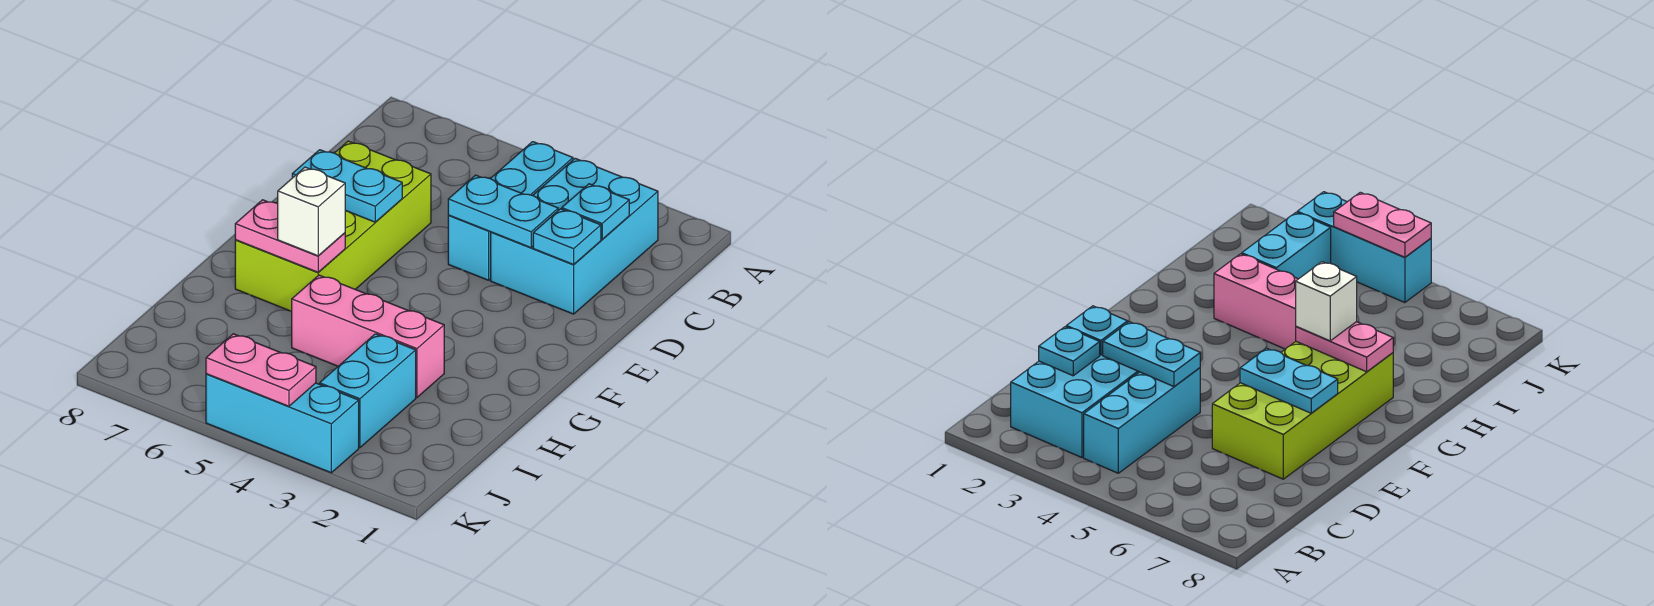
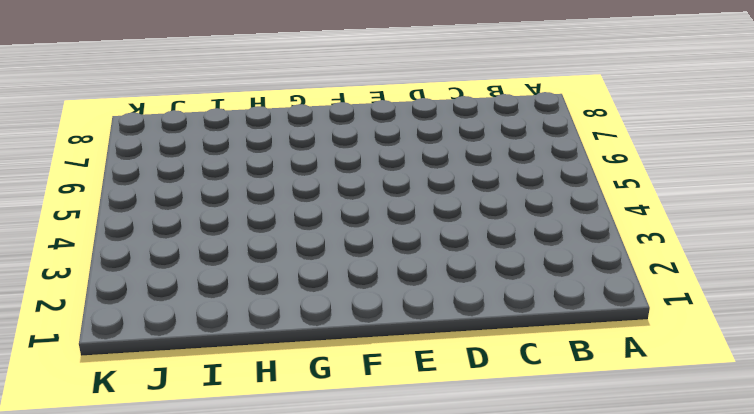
none -> cyan 2x3 brick [491,158,658,314]
none -> cyan 1x3 brick [448,142,573,280]
none -> lime 2x4 brick [235,141,431,311]

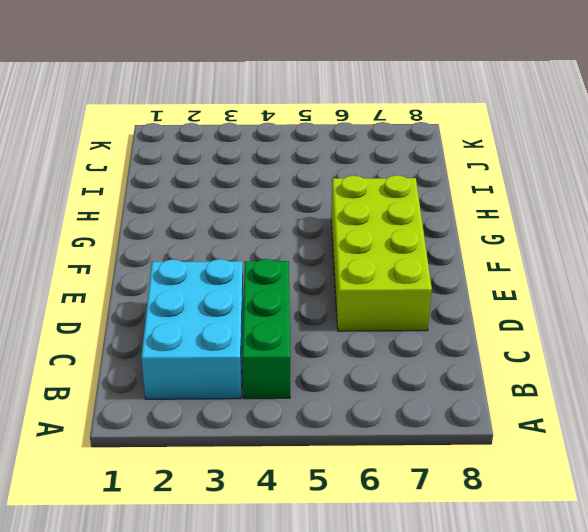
green 1x3 brick [242,259,290,399] -> cyan 1x3 brick [448,142,573,280]
none -> pink 1x3 brick [292,275,444,397]
none -> cyan 1x2 brick [320,334,416,448]
none -> cyan 1x3 brick [206,374,359,473]

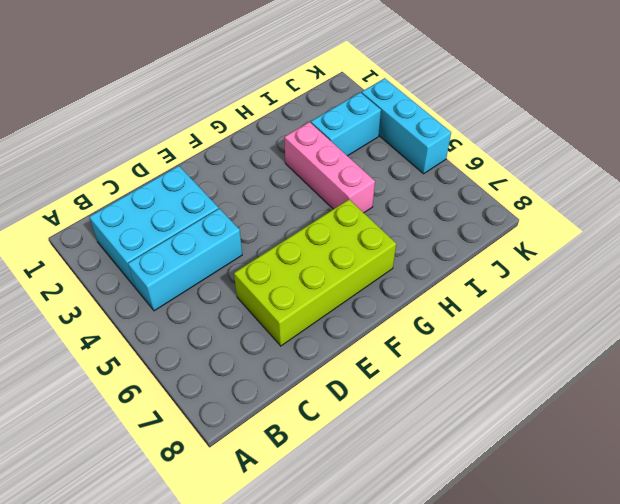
none -> cyan 1x1 plate [562,184,629,239]
none -> cyan 1x1 plate [533,209,601,265]
none -> cyan 1x2 plate [448,175,558,248]

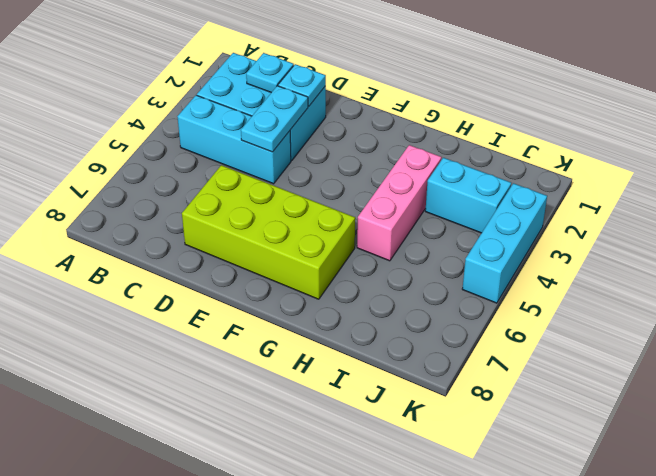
none -> cyan 1x2 plate [292,150,402,222]
none -> pink 1x2 plate [235,200,345,272]
none -> pink 1x2 plate [206,334,316,406]

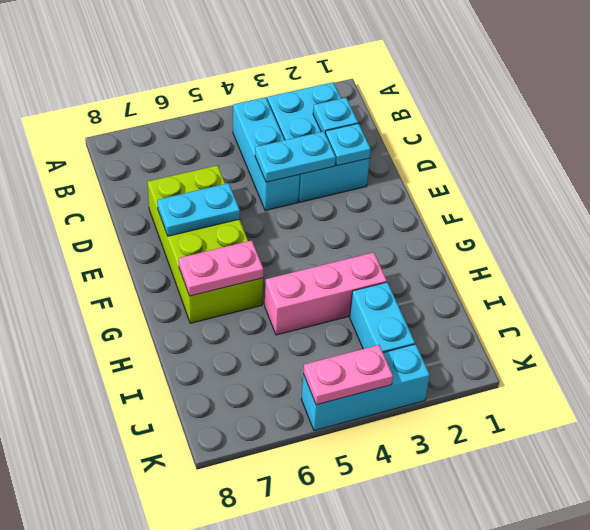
none -> white 1x1 brick [278,167,345,256]

